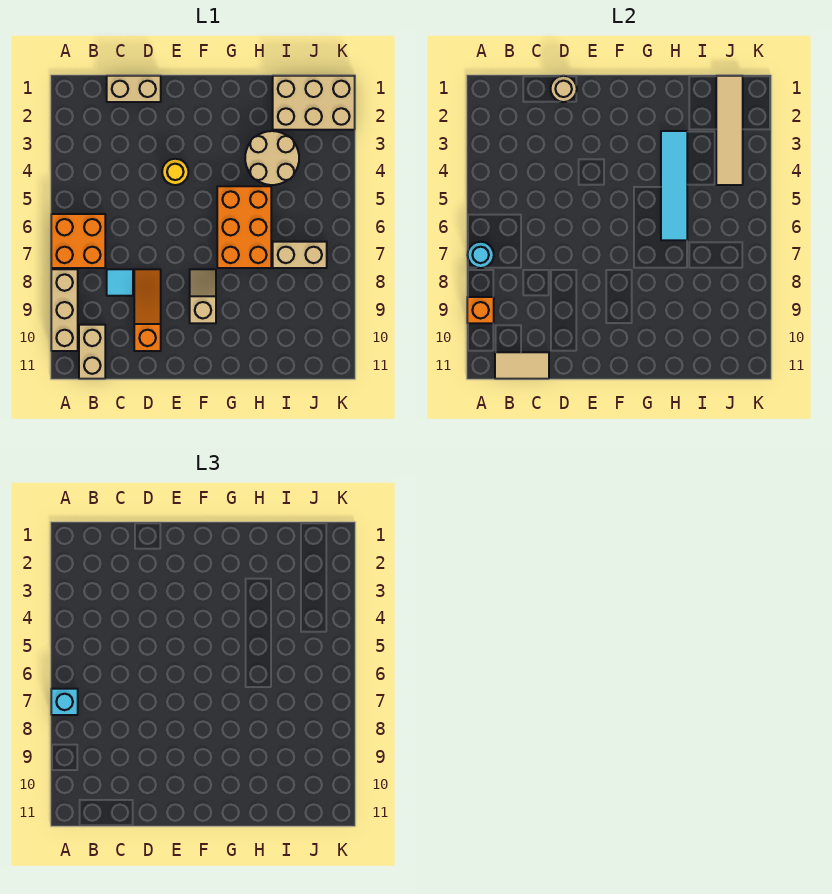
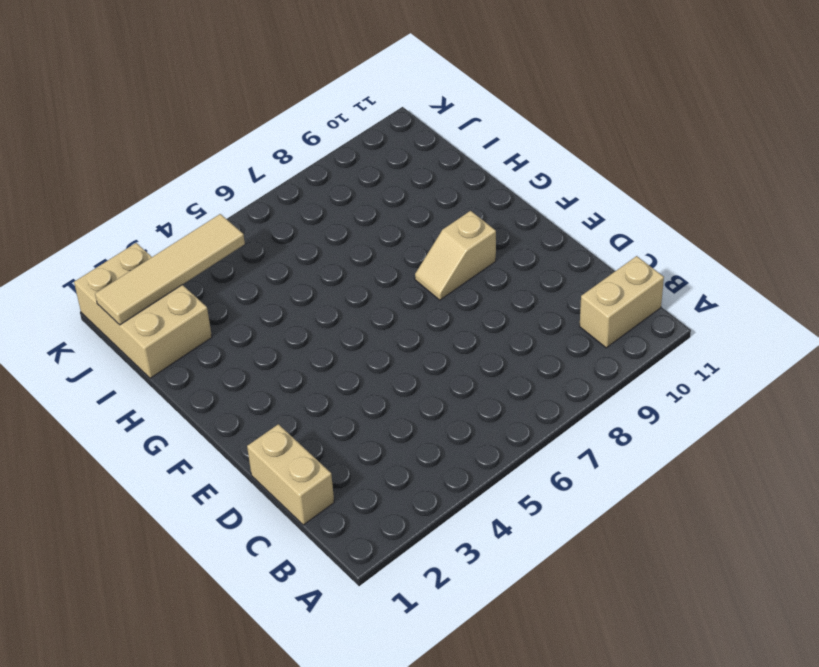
none -> orange 2x2 brick [51,214,105,268]
none -> tan 1x3 brick [51,269,78,351]
none -> cyan 1x1 tile [107,269,133,296]

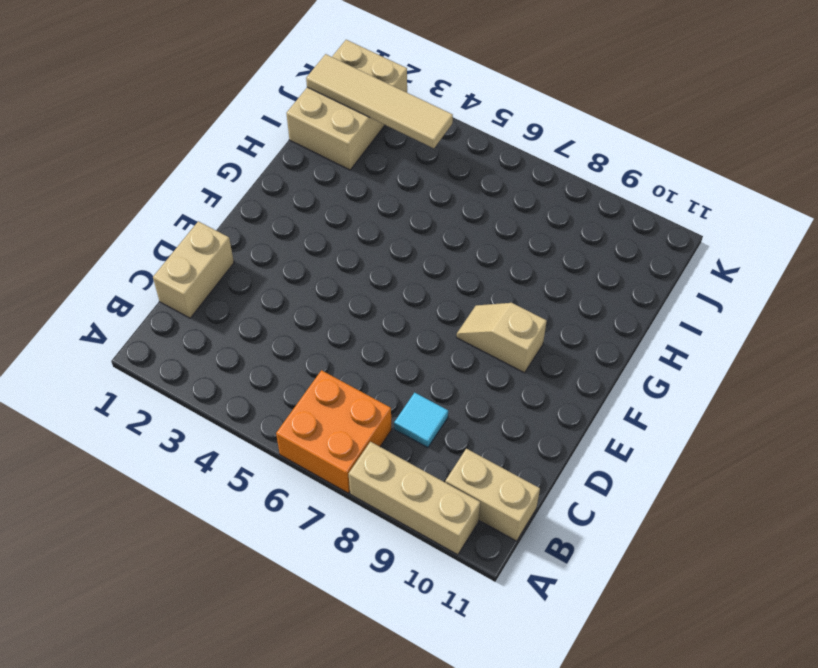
none -> orange 1x3 slope [134,269,161,351]
none -> yellow 1x1 round brick [162,159,188,185]
none -> orange 2x3 brick [217,186,271,268]

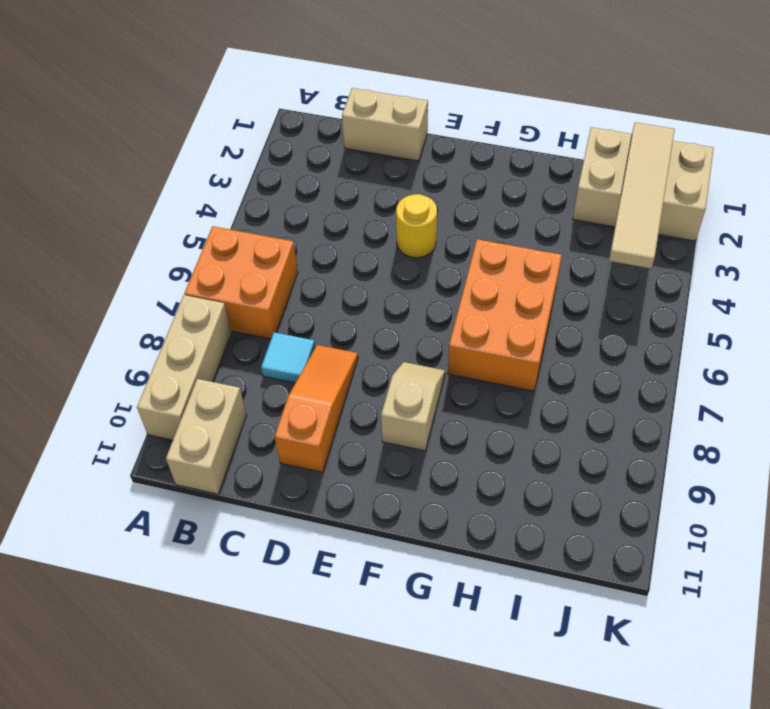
none -> tan 2x2 round brick [245,131,299,185]
none -> tan 1x2 brick [273,242,327,268]
none -> cyan 1x1 round brick [468,242,494,268]

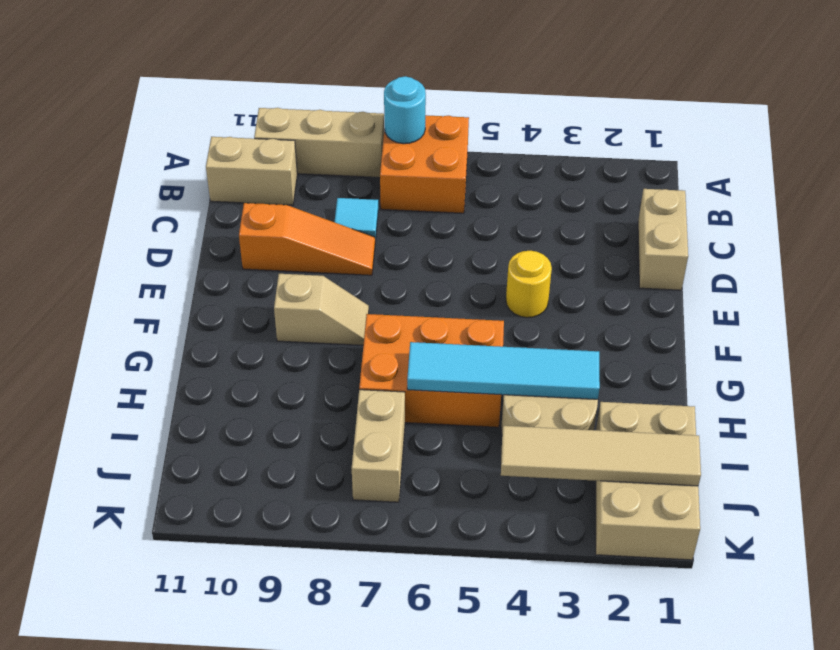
none -> orange 1x1 brick [467,297,494,323]
none -> tan 1x2 tile [495,352,549,379]
none -> tan 1x1 round brick [551,76,577,102]

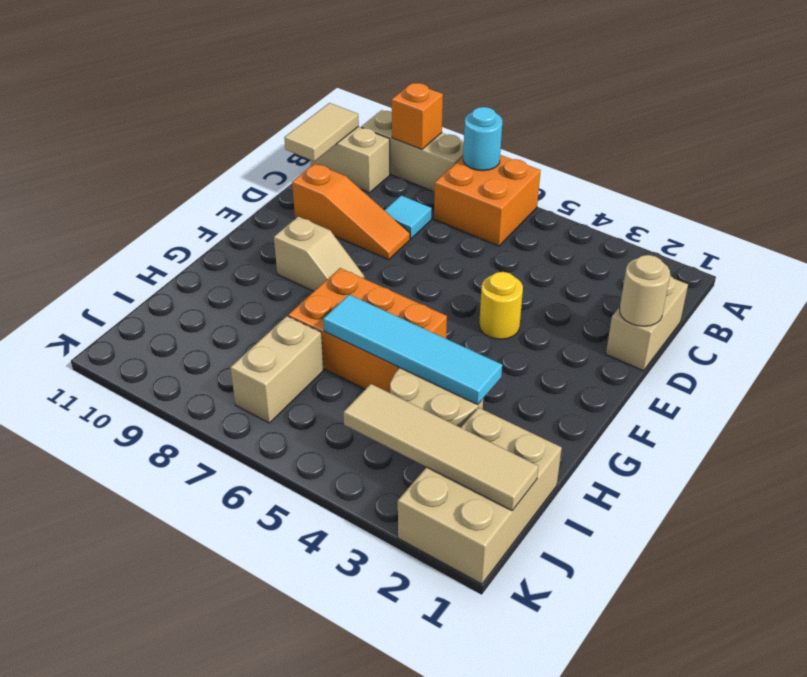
none -> cyan 1x1 brick [51,689,78,715]

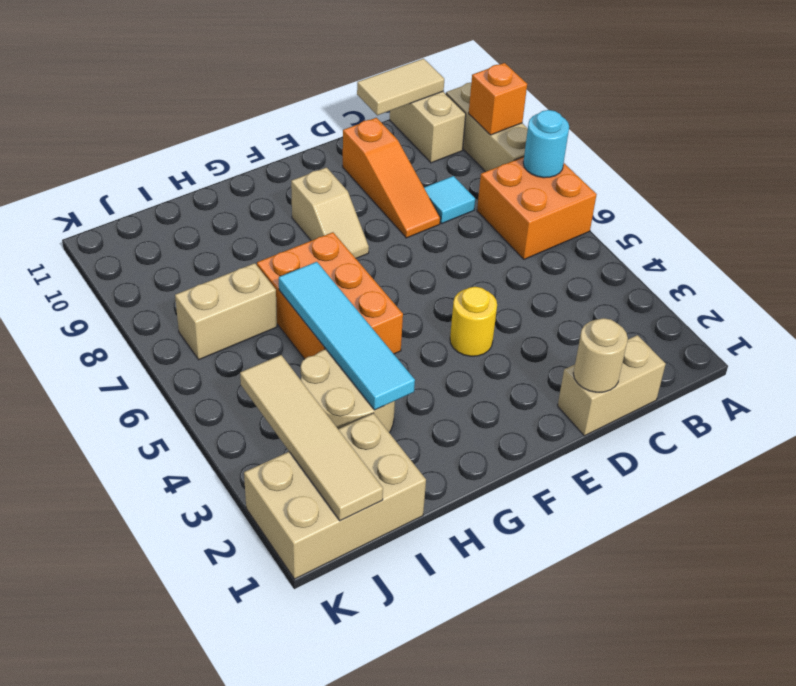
none -> cyan 1x1 brick [51,689,78,715]

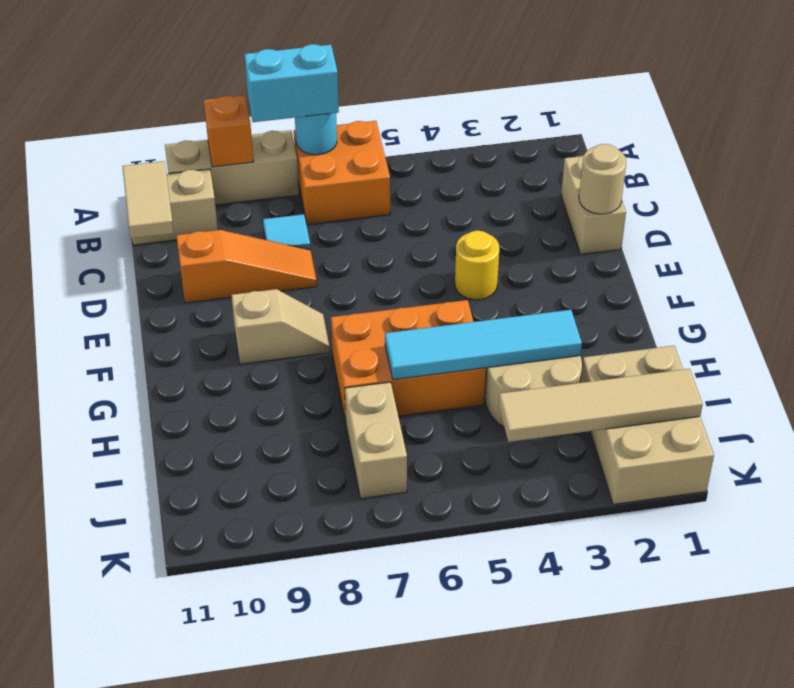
cyan 1x2 brick [245,44,339,122] -> cyan 1x1 brick [51,689,78,715]

